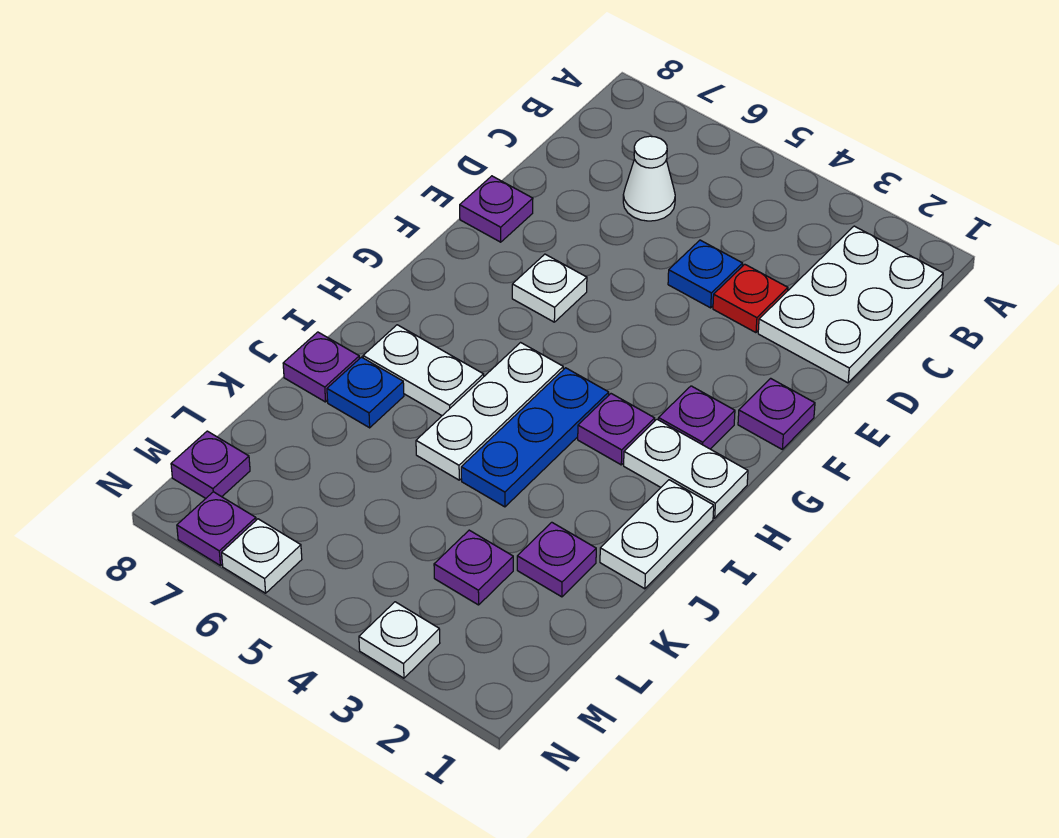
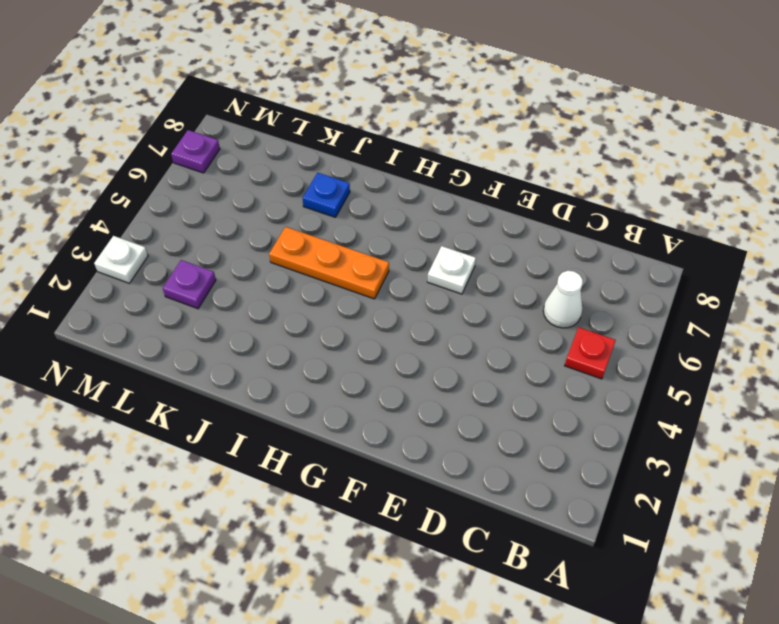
red 1x1 plate [565,327,616,379] -> red 1x1 plate moved to [713,264,788,333]
orange 1x3 plate [269,227,389,299] -> white 1x3 plate [416,343,563,480]
none -> white 2x3 plate [758,226,943,383]
none -> blue 1x1 plate [668,240,743,308]
none -> purple 1x1 plate [460,176,533,242]

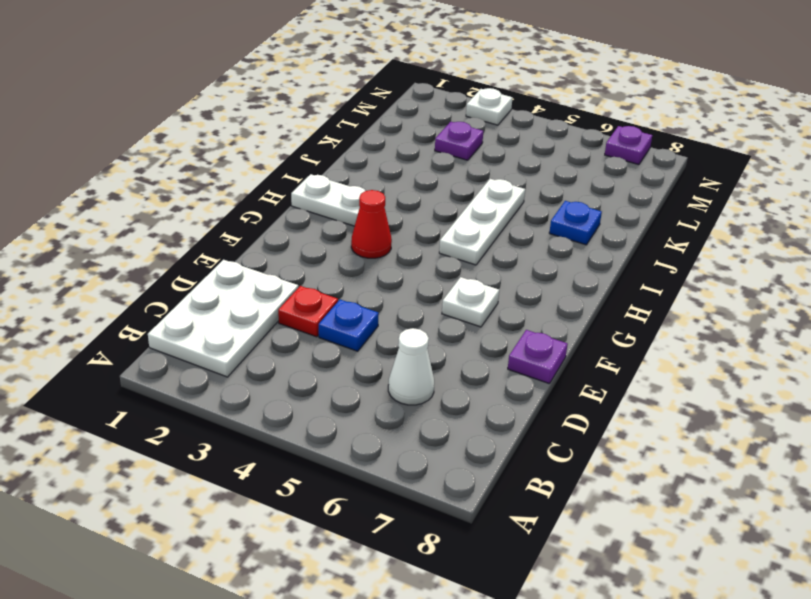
red 1x1 cone [351,190,392,258] -> none
none -> purple 1x1 plate [738,378,815,449]
none -> purple 1x1 plate [658,386,735,449]
none -> purple 1x1 plate [578,394,655,465]

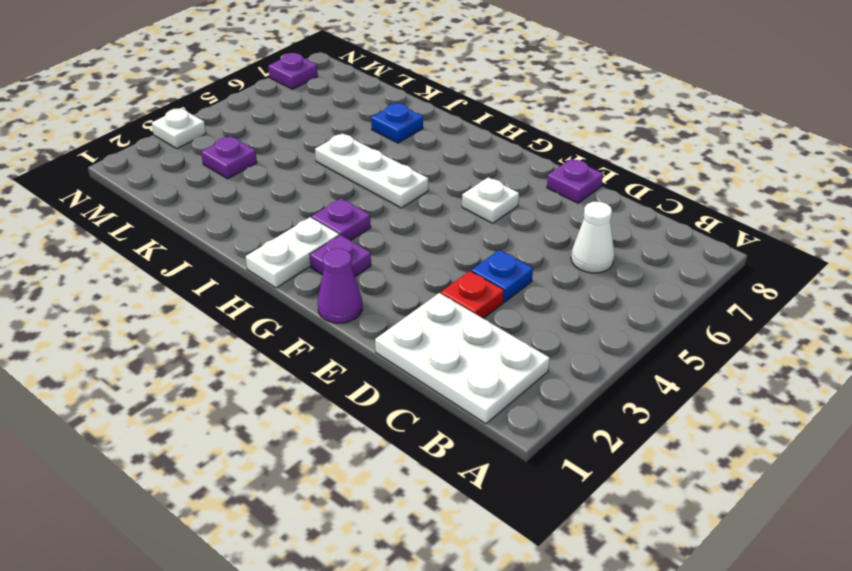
purple 1x1 cone [318,249,362,323] -> purple 1x1 plate [738,378,815,449]
none -> blue 1x3 plate [461,368,609,507]
none -> white 1x2 plate [600,480,714,589]
none -> white 1x2 plate [363,325,484,416]

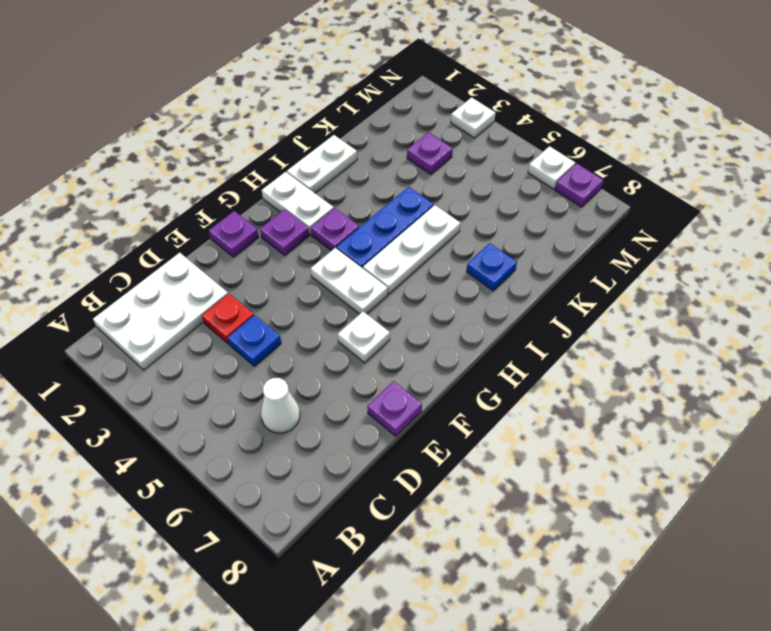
white 1x2 plate [311,248,388,314] -> white 1x2 plate moved to [363,325,484,416]
none -> purple 1x1 plate [283,332,359,402]
none -> purple 1x1 plate [517,522,596,597]
none -> purple 1x1 plate [171,431,250,498]

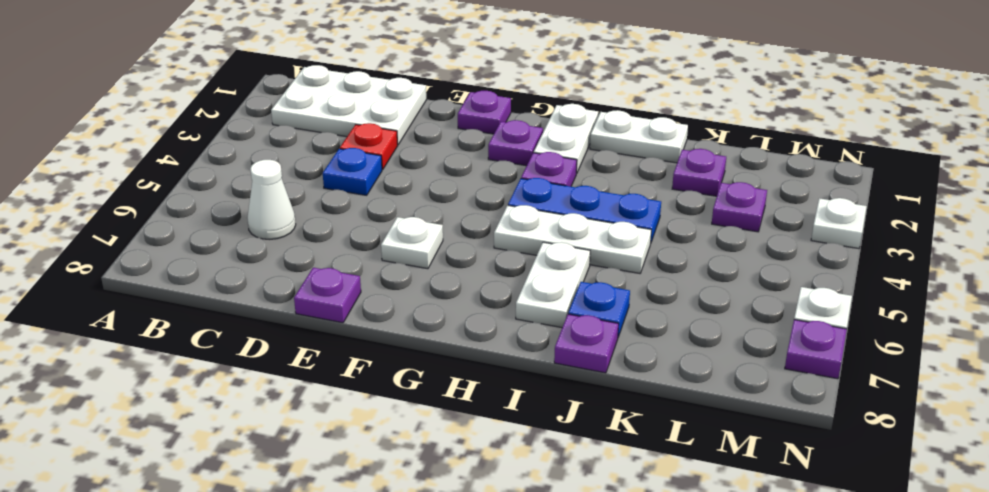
none -> purple 1x1 plate [171,431,250,498]

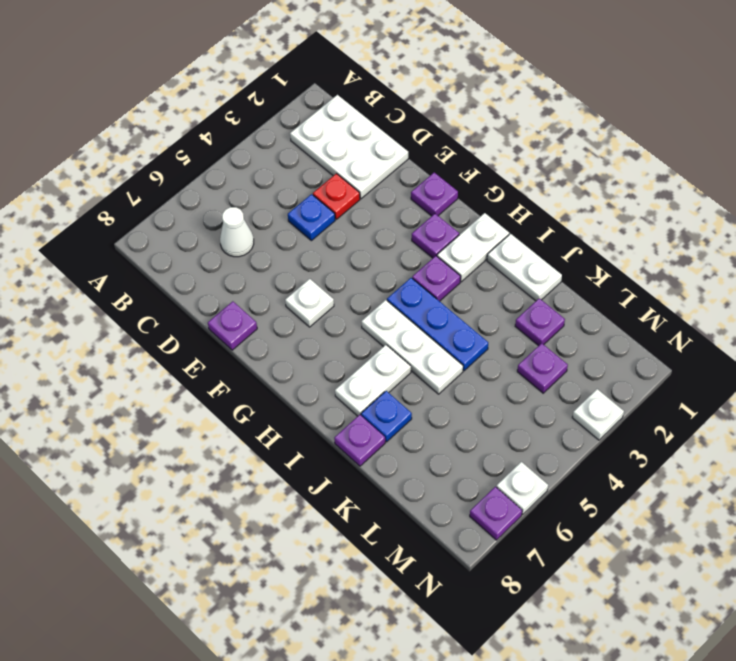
none -> purple 1x1 plate [171,431,250,498]

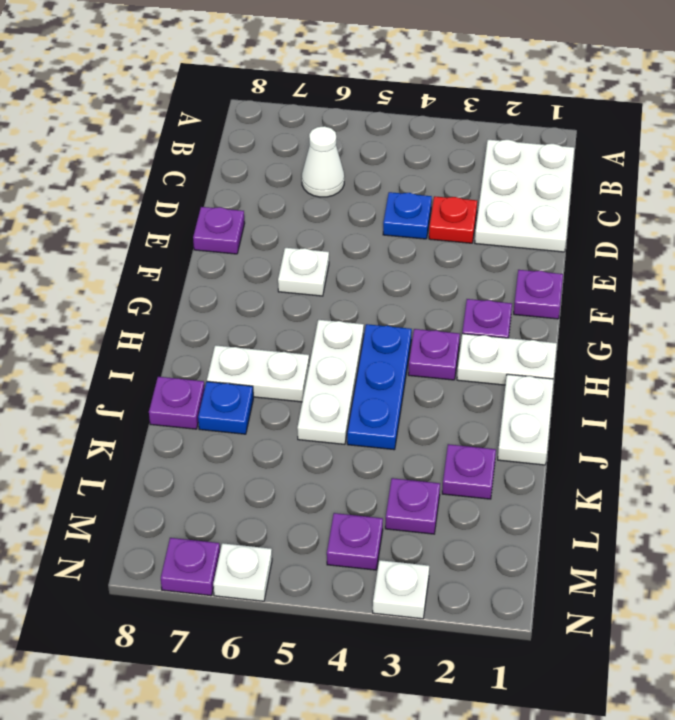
purple 1x1 plate [327,513,383,570] -> purple 1x1 plate moved to [171,431,250,498]

